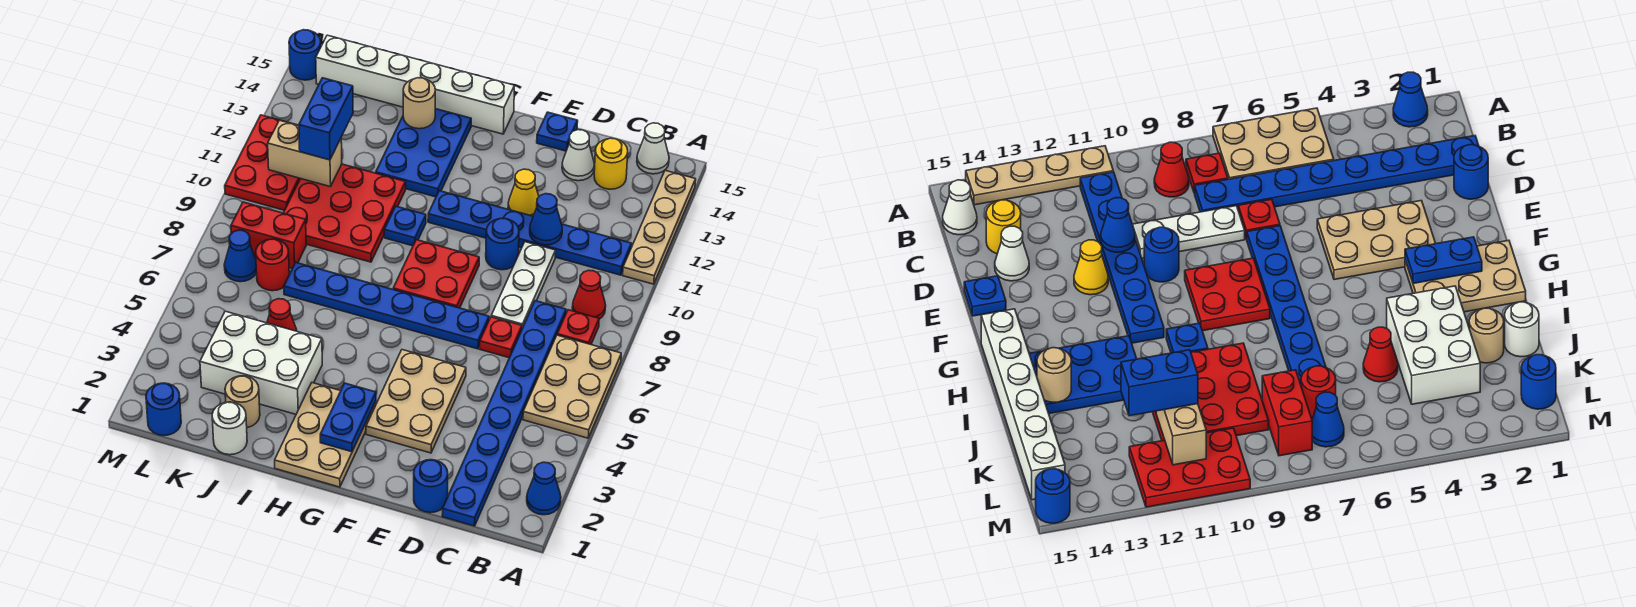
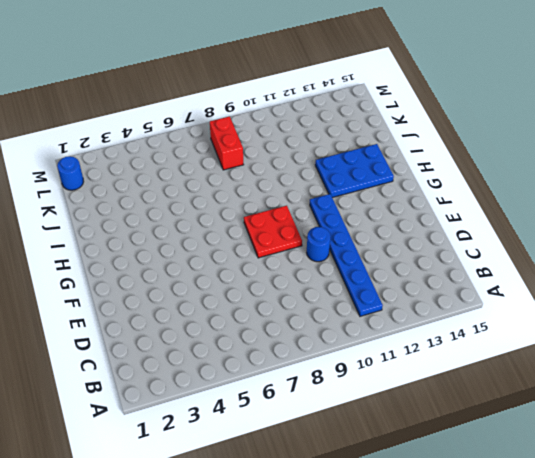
none -> blue 1x1 cone [527,462,561,515]
none -> tan 2x3 plate [523,335,621,438]
none -> tan 1x4 plate [623,171,696,284]
none -> red 1x1 plate [557,310,599,344]

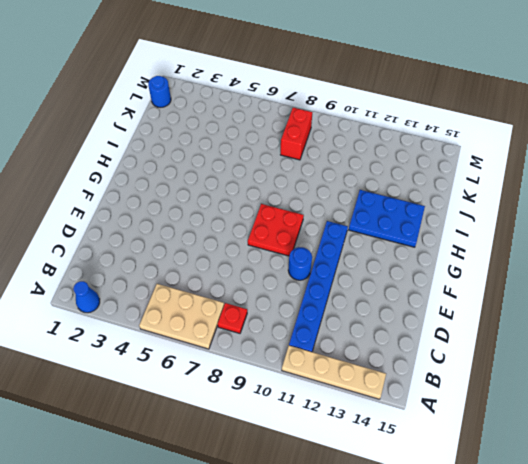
none -> red 1x1 cone [572,270,606,319]
none -> white 1x1 cone [637,123,669,174]
none -> blue 1x8 plate [442,301,566,526]
none -> yellow 1x1 round brick [594,138,628,189]

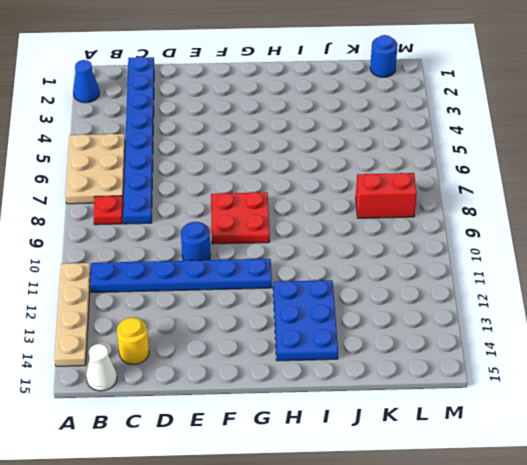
none -> red 1x1 cone [572,270,606,319]
none -> blue 1x1 round brick [414,460,448,513]
none -> red 1x1 plate [480,317,522,358]
none -> white 1x3 plate [491,242,556,329]

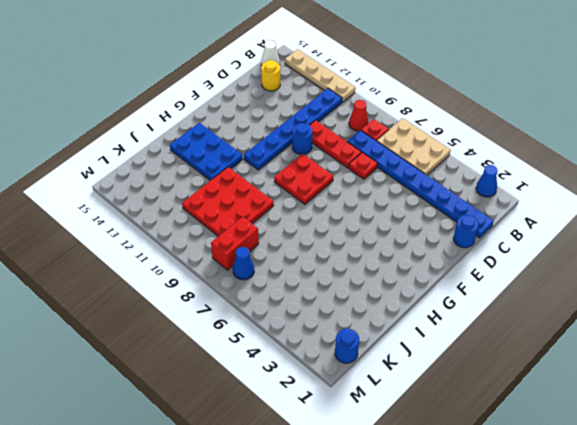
red 1x3 plate [310,120,362,168] -> white 1x3 plate [491,242,556,329]
none -> white 1x1 cone [562,130,594,181]
none -> tan 2x3 plate [366,350,466,453]
none -> blue 1x6 plate [284,263,489,349]
none -> yellow 1x1 cone [508,169,539,216]

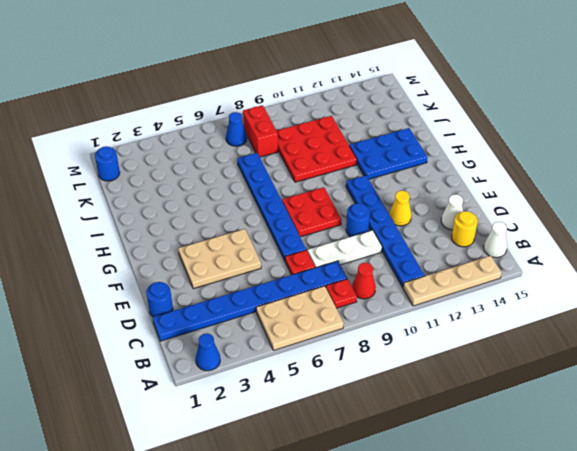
none -> blue 1x1 plate [537,112,578,151]
none -> tan 2x3 plate [275,383,376,487]
none -> white 1x6 brick [316,35,514,134]
none -> blue 1x1 plate [384,206,426,246]

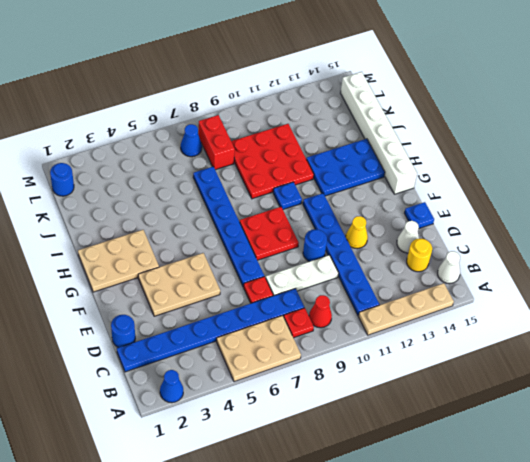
none -> white 2x3 brick [200,311,322,414]
none -> white 1x1 round brick [212,402,247,455]
none -> tan 1x1 round brick [225,376,260,428]
none -> red 1x1 cone [267,299,297,331]

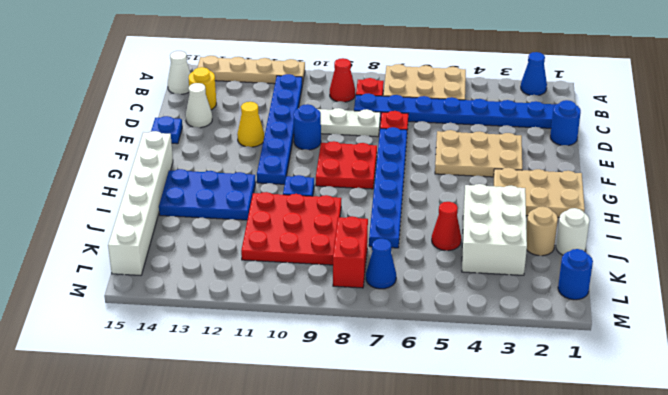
none -> red 1x1 round brick [256,239,289,291]
none -> red 2x3 plate [225,115,300,210]
none -> blue 1x1 round brick [289,30,321,80]
none -> blue 1x1 cone [530,194,562,245]

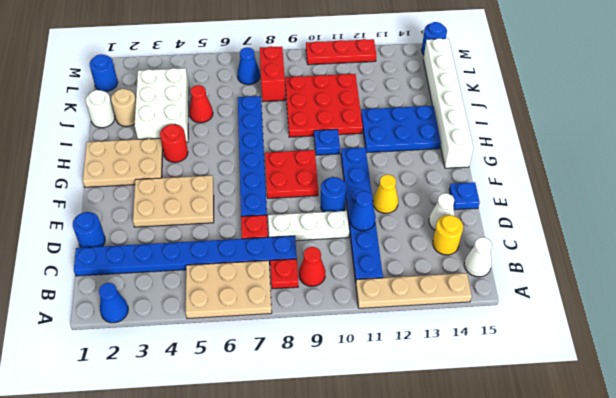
red 1x1 round brick [160,124,188,162] -> red 1x1 round brick moved to [256,239,289,291]
red 1x3 plate [306,39,376,65] -> red 2x3 plate [225,115,300,210]
none -> blue 1x2 plate [320,383,376,452]
none -> tan 1x1 round brick [403,78,435,129]
none -> tan 1x2 brick [268,120,342,187]
none -> blue 1x2 brick [299,78,353,160]

